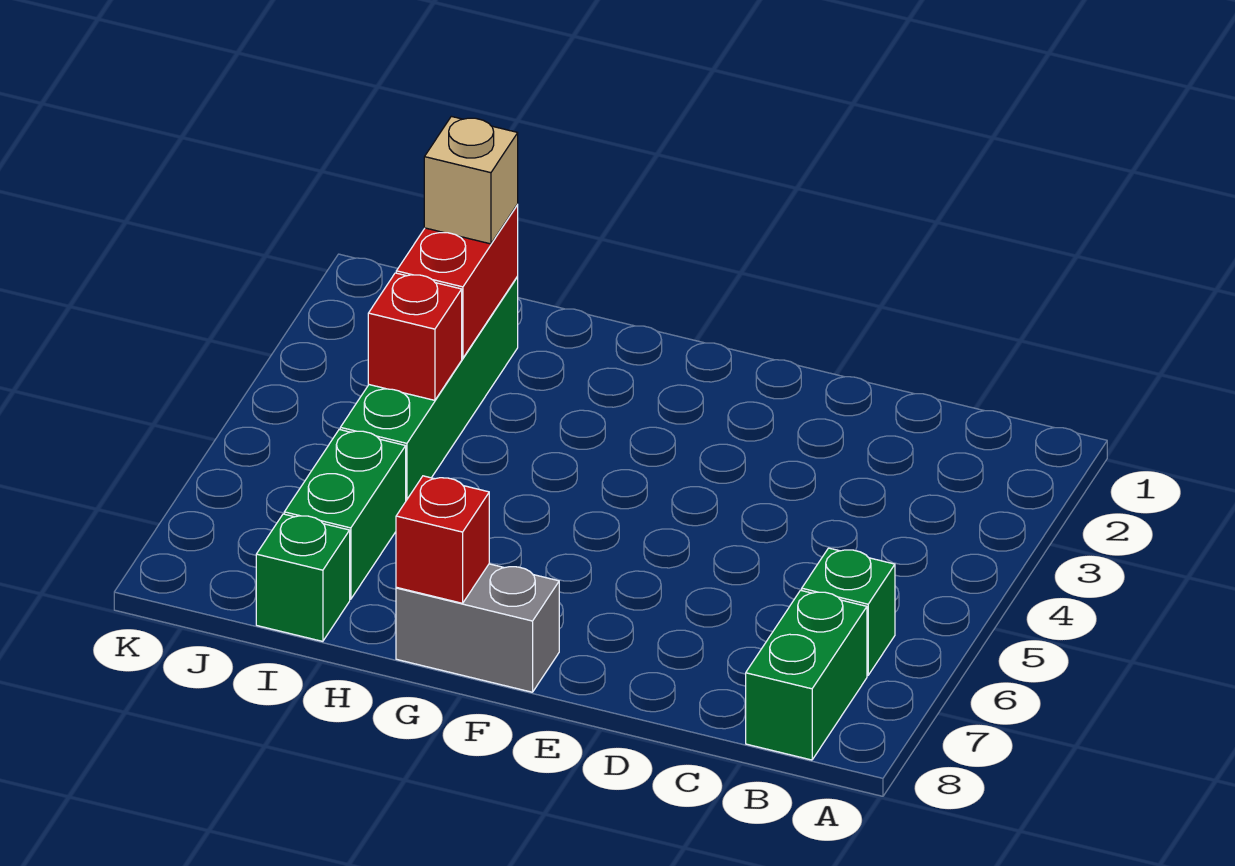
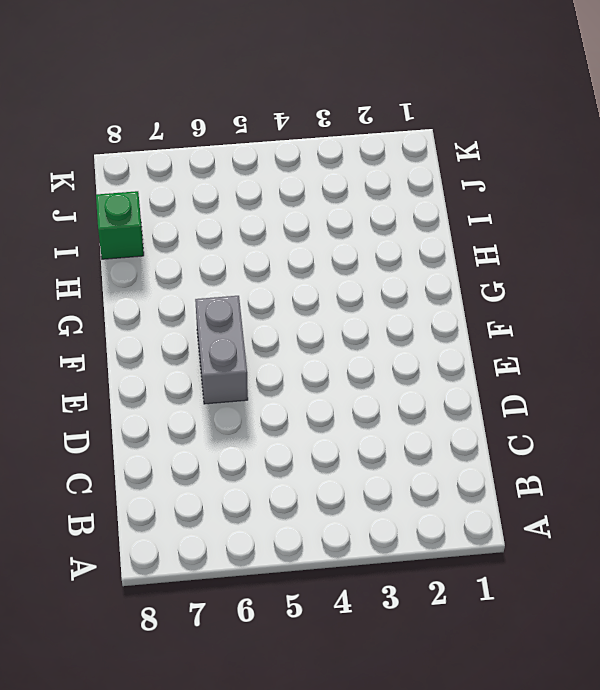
grey 1x2 brick [195,296,248,404] -> grey 1x2 brick moved to [396,564,559,692]
none -> green 1x1 brick [802,548,895,675]
none -> green 1x2 brick [746,590,867,760]

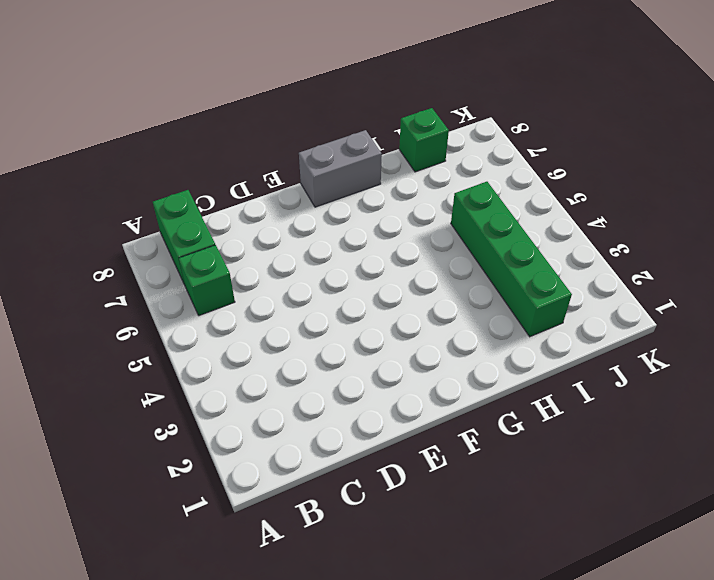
none -> green 1x2 brick [284,429,406,599]
none -> red 1x1 brick [396,476,489,603]

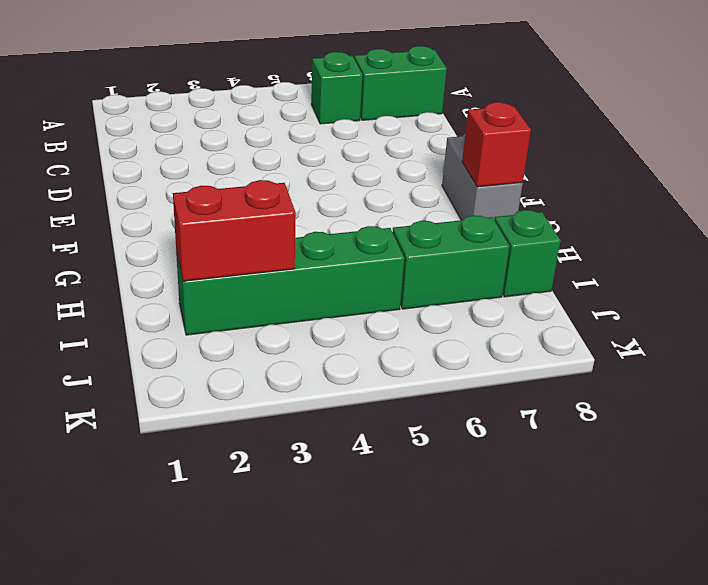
none -> red 1x1 brick [368,273,462,400]
none -> tan 1x1 brick [424,116,518,244]

